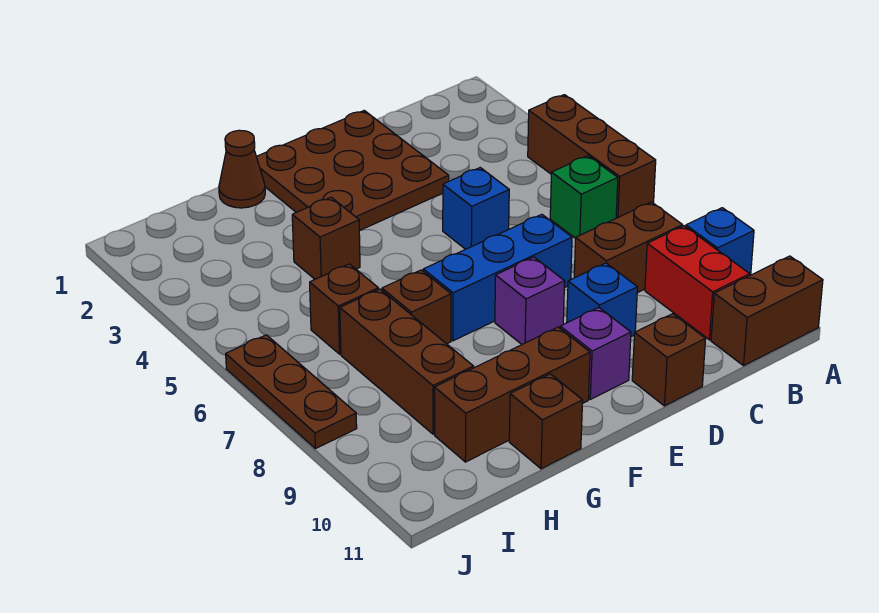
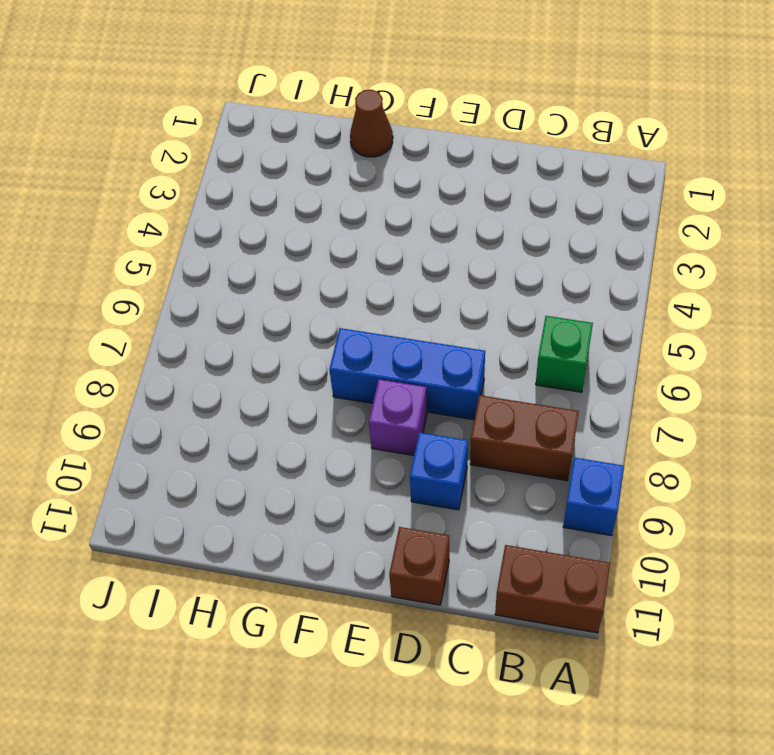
none -> brown 1x3 brick [528,95,656,218]
none -> red 1x2 brick [645,226,750,340]
none -> brown 3x3 plate [256,111,449,231]

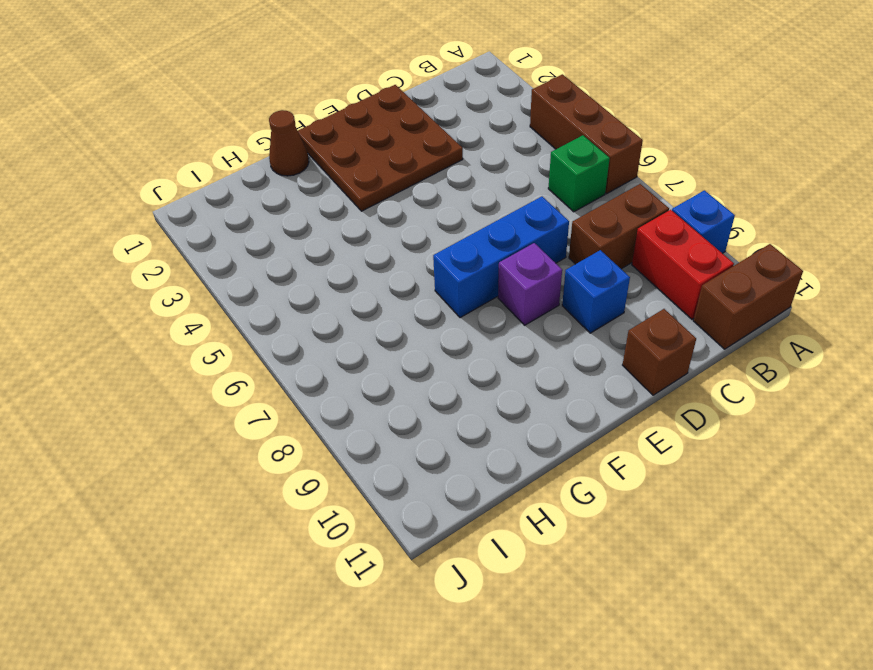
none -> blue 1x1 brick [443,168,509,249]
none -> purple 1x1 brick [560,308,631,399]
none -> brown 1x3 brick [434,327,590,462]

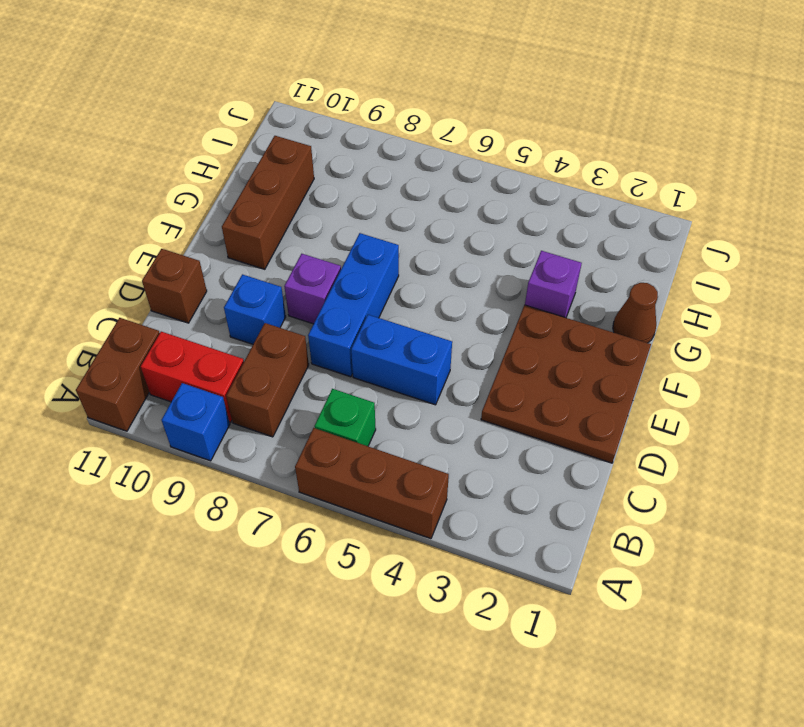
blue 1x2 brick [351,315,452,405] -> blue 1x1 brick [443,168,509,249]
purple 1x1 brick [525,251,582,318] -> purple 1x1 brick moved to [560,308,631,399]
none -> brown 1x1 brick [292,197,360,279]
none -> brown 1x1 brick [382,270,451,344]
none -> brown 1x1 brick [509,374,583,469]

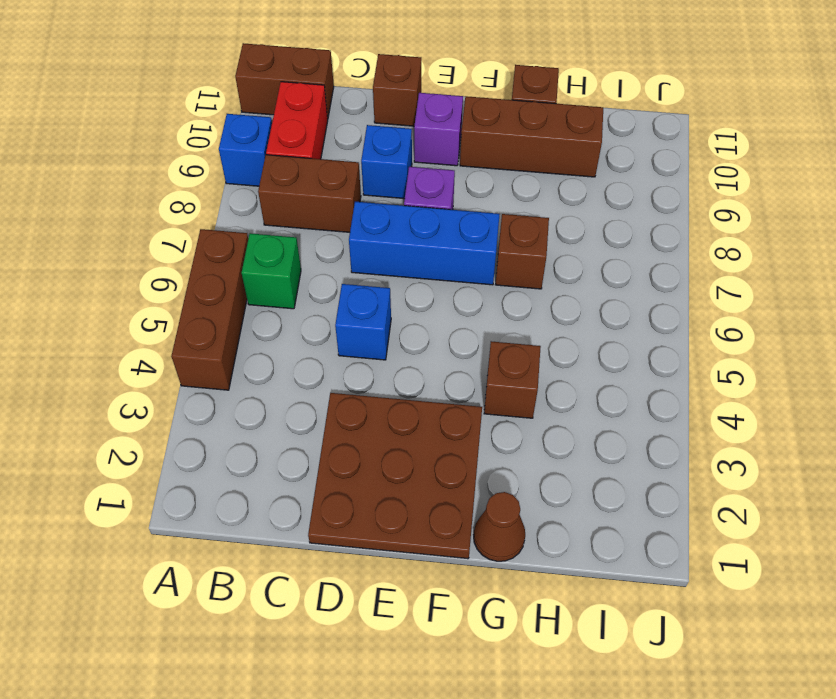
none -> brown 1x1 brick [310,264,378,354]
none -> brown 1x3 brick [340,289,473,434]
none -> brown 1x3 plate [226,335,357,449]

